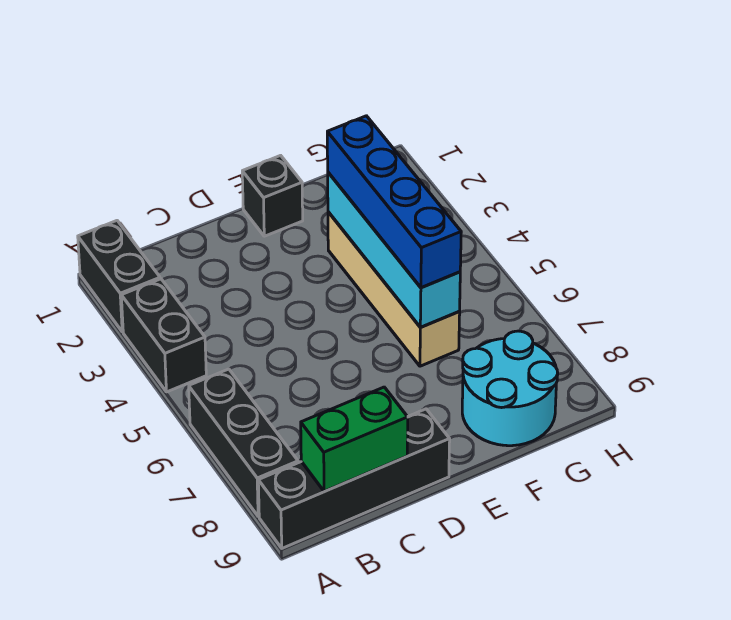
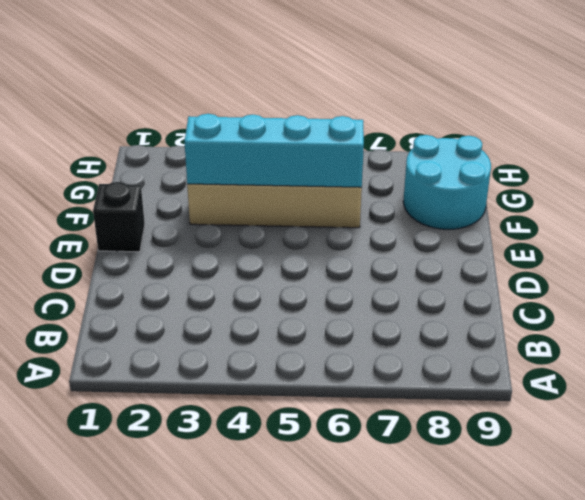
none -> black 1x2 brick [78,221,160,332]
none -> black 1x2 brick [121,279,206,392]

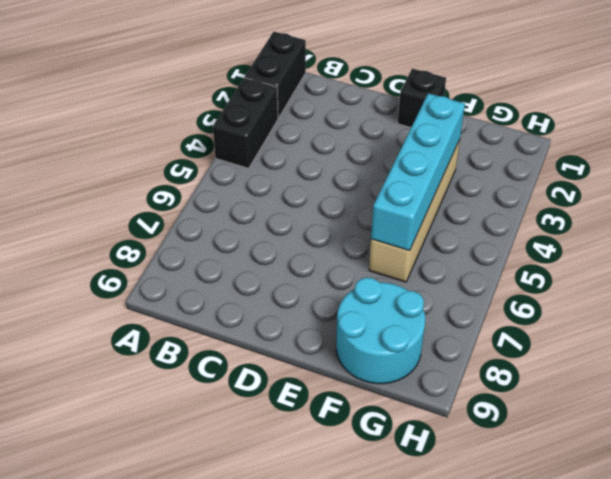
none -> black 1x3 brick [189,369,298,516]
none -> black 1x4 brick [258,409,450,548]

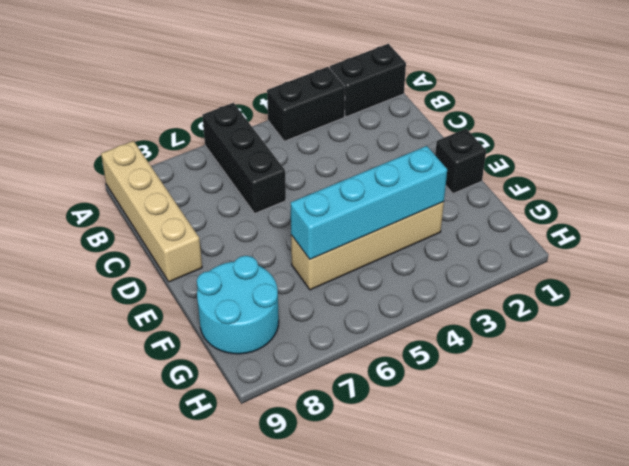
black 1x3 brick [202,103,286,213] -> black 1x3 brick turned to [189,369,298,516]
tan 1x4 brick [101,141,202,282] -> black 1x4 brick [258,409,450,548]
none -> green 1x2 brick [301,387,408,492]
none -> blue 1x4 brick [327,116,461,288]

